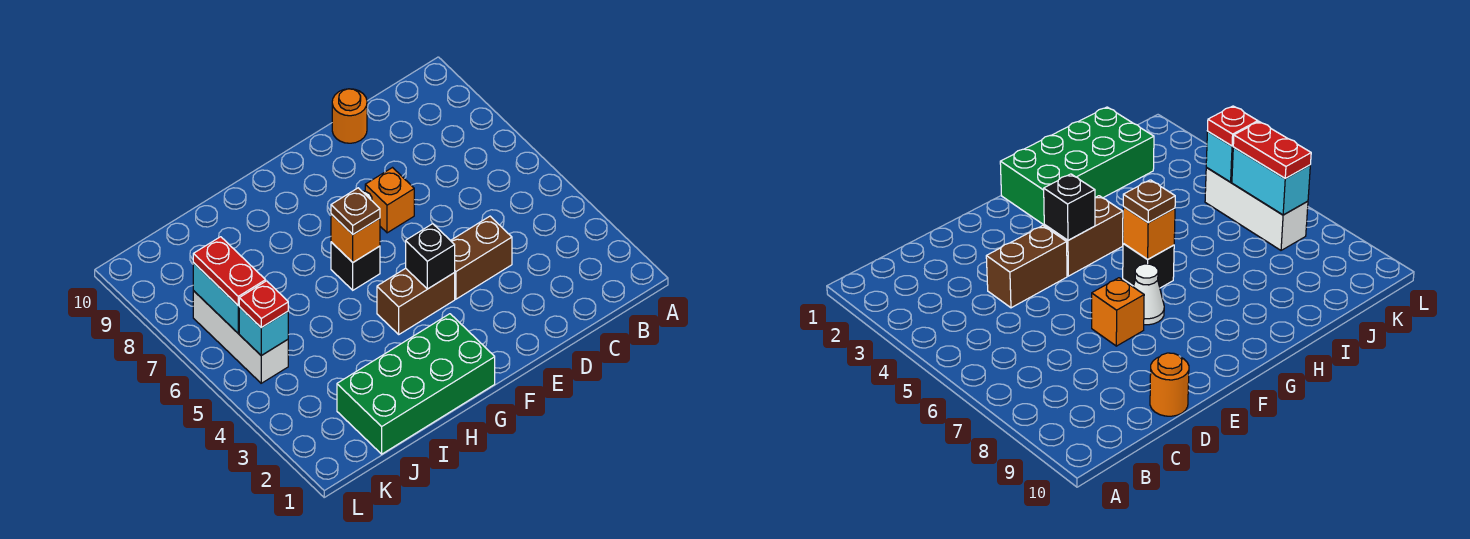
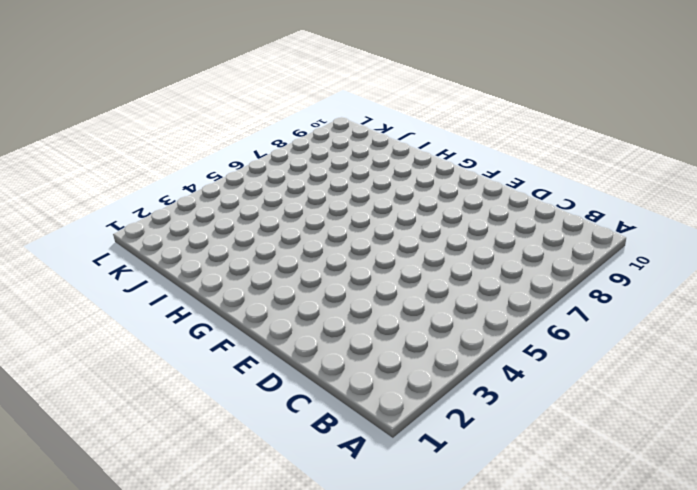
none -> brown 1x2 brick [451,216,512,299]
none -> orange 1x1 round brick [332,89,367,143]
none -> orange 1x1 brick [365,168,414,233]

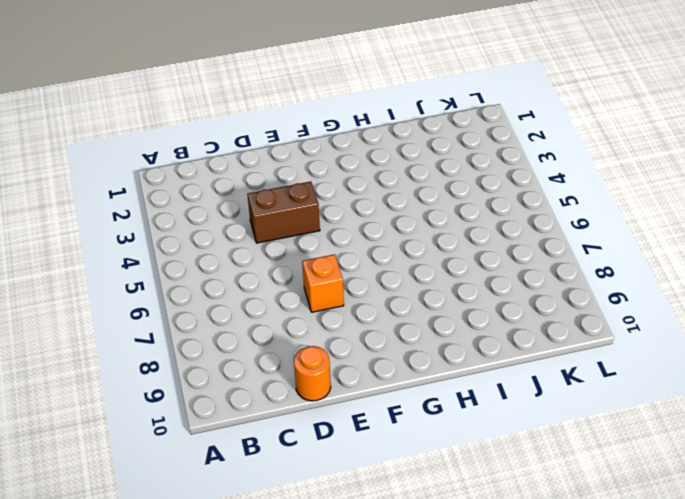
none -> brown 1x2 brick [377,268,455,334]
none -> white 1x1 cone [1133,264,1164,325]
none -> green 2x4 brick [337,314,495,454]

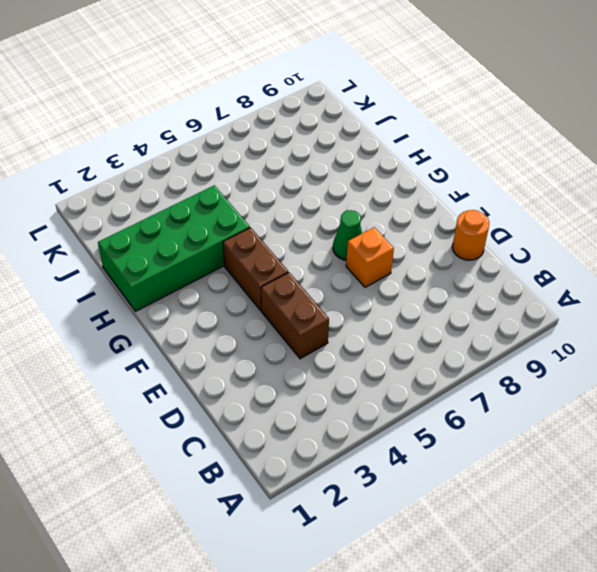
green 1x1 cone [333,210,362,260] -> white 1x1 cone [1133,264,1164,325]
green 2x4 brick [98,185,250,311] -> green 2x4 brick turned to [337,314,495,454]
none -> black 1x1 brick [331,242,380,290]
none -> white 1x3 brick [193,291,288,383]
none -> black 1x1 brick [406,224,455,289]

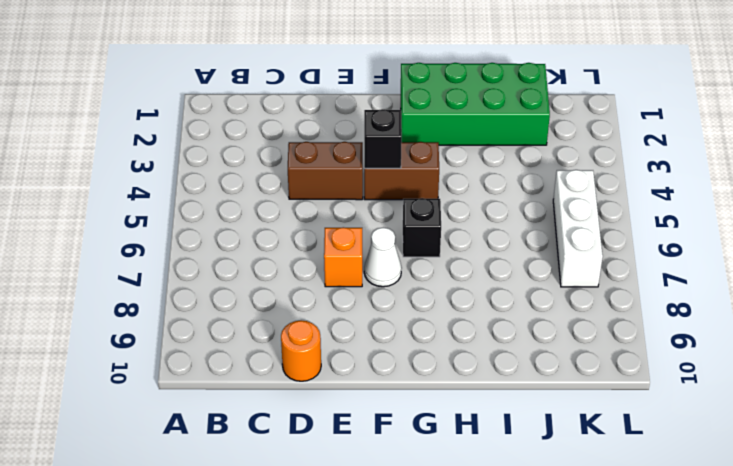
none -> orange 1x1 brick [331,214,380,262]
none -> cyan 1x1 brick [239,307,288,356]
none -> cyan 1x2 brick [193,263,239,333]

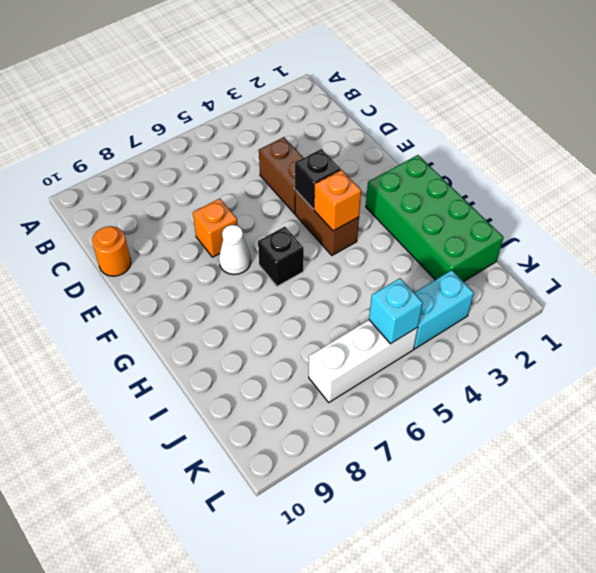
orange 1x1 brick [314,170,361,231] -> orange 1x1 brick moved to [331,214,380,262]
cyan 1x2 brick [414,270,474,349] -> cyan 1x2 brick moved to [193,263,239,333]
none -> brown 1x1 plate [331,188,380,234]
none -> red 1x1 plate [239,281,288,328]
none -> red 1x2 plate [193,237,266,305]

